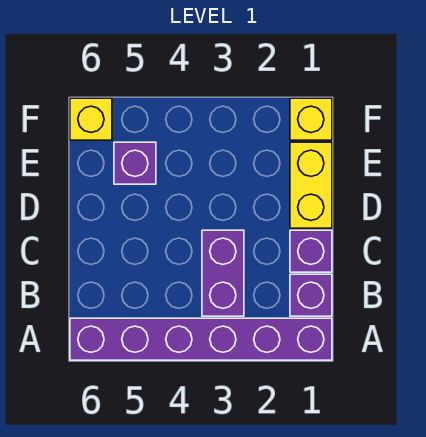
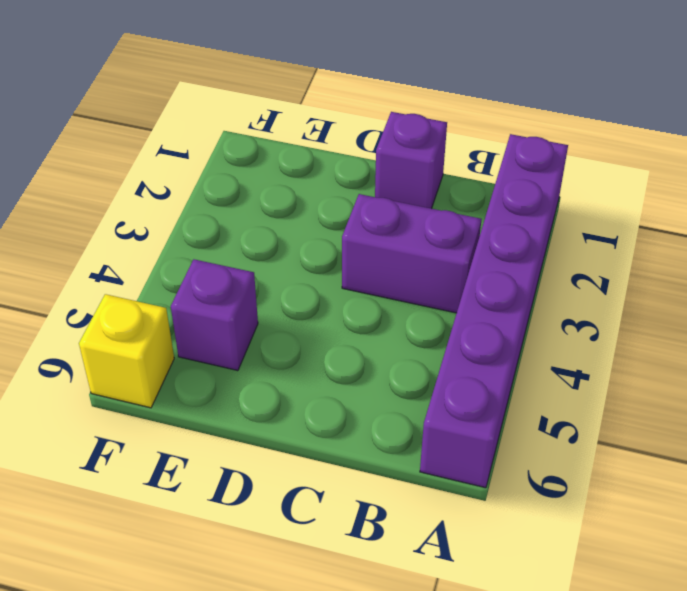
none -> purple 1x1 brick [290,274,332,316]
none -> yellow 1x2 brick [290,142,332,228]

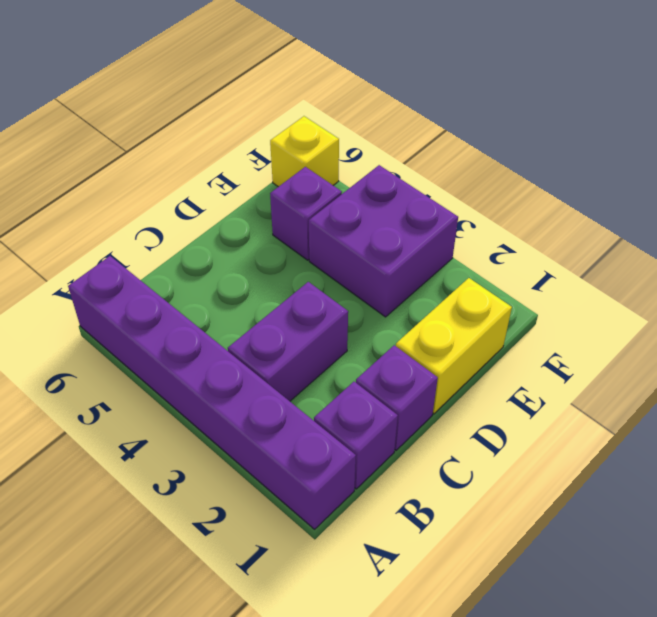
purple 2x2 brick [309,165,458,317] -> none
none -> yellow 1x1 brick [290,98,332,140]

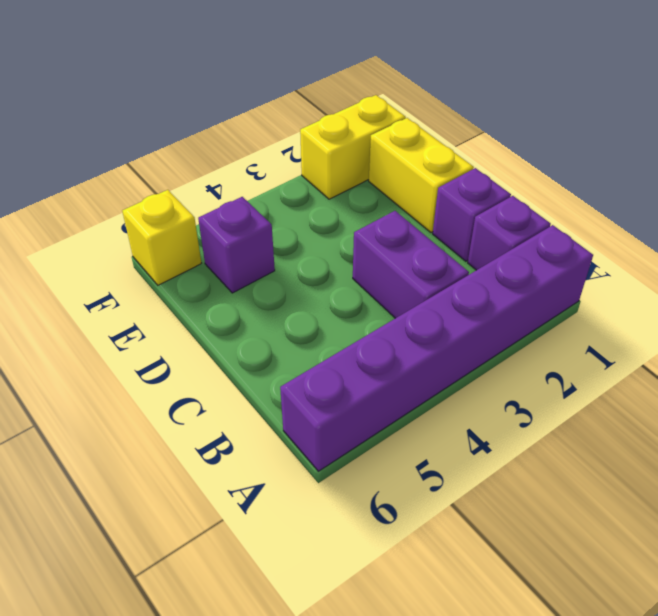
yellow 1x2 brick [300,95,406,199] -> yellow 1x1 brick [290,98,332,140]

